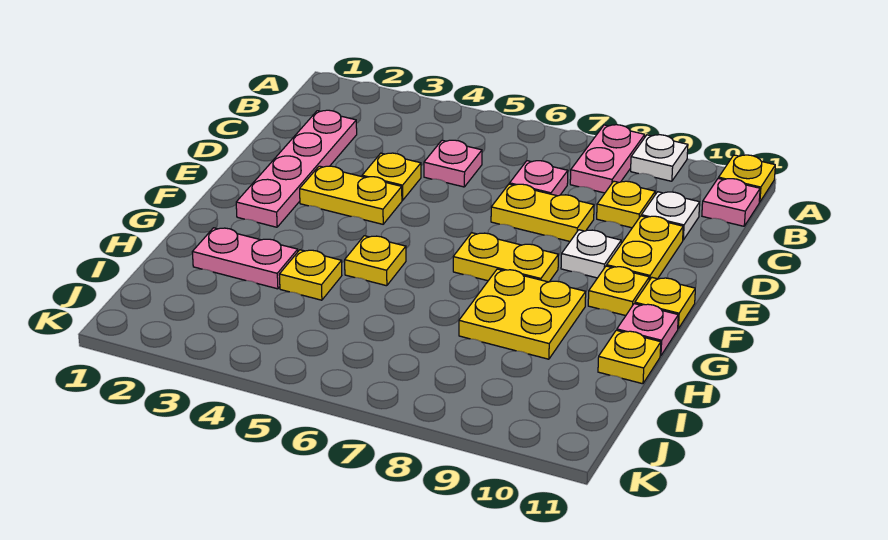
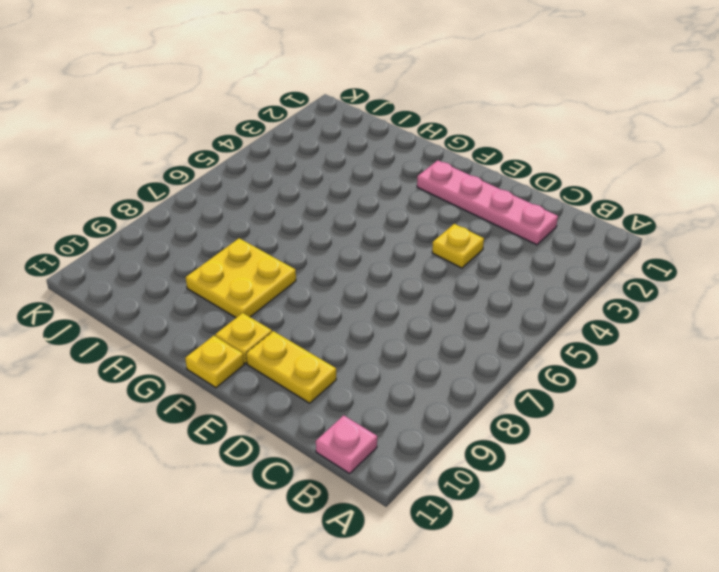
none -> pink 1x2 plate [570,125,645,193]
none -> white 1x1 plate [631,135,688,181]
none -> yellow 1x1 plate [719,155,775,202]

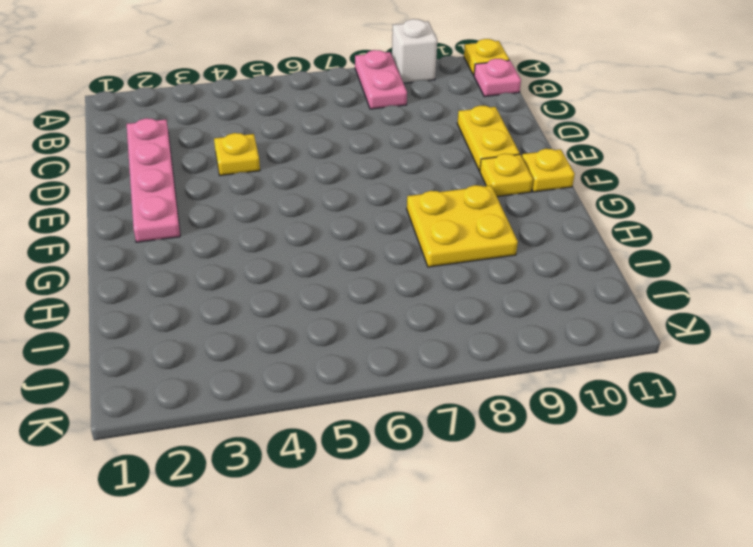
white 1x1 brick [392,19,437,83] -> white 1x1 plate [631,135,688,181]
none -> pink 1x1 plate [424,140,482,187]
none -> pink 1x1 plate [510,161,568,196]
none -> yellow 1x1 plate [597,181,655,228]

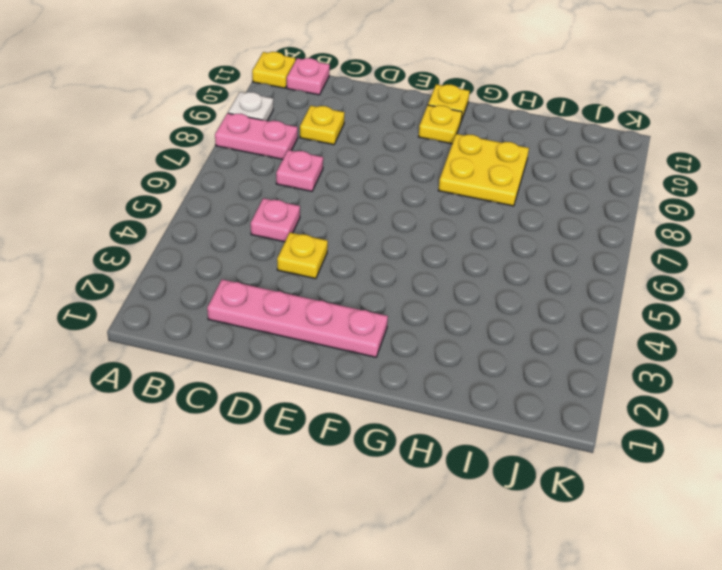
none -> white 1x1 plate [641,192,700,240]
none -> yellow 1x2 plate [491,184,594,241]
none -> yellow 1x2 plate [607,216,683,280]

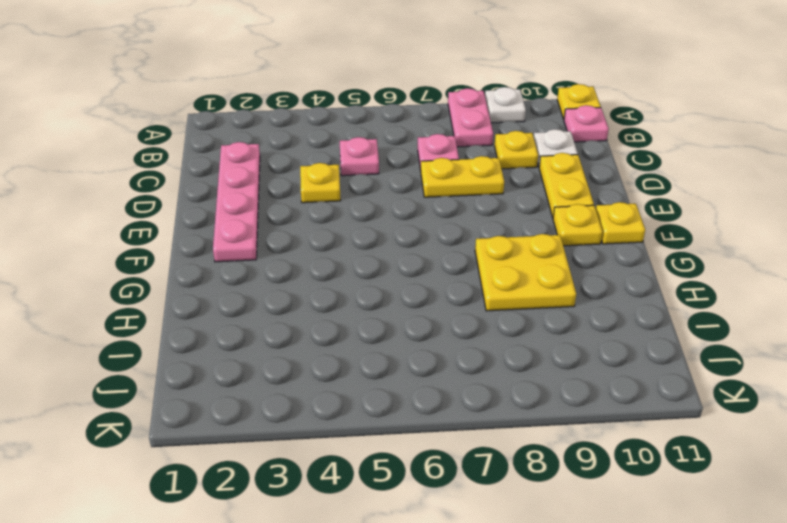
none -> yellow 1x2 plate [300,166,402,224]
none -> white 1x1 plate [561,230,621,278]
none -> yellow 1x2 plate [453,233,558,282]

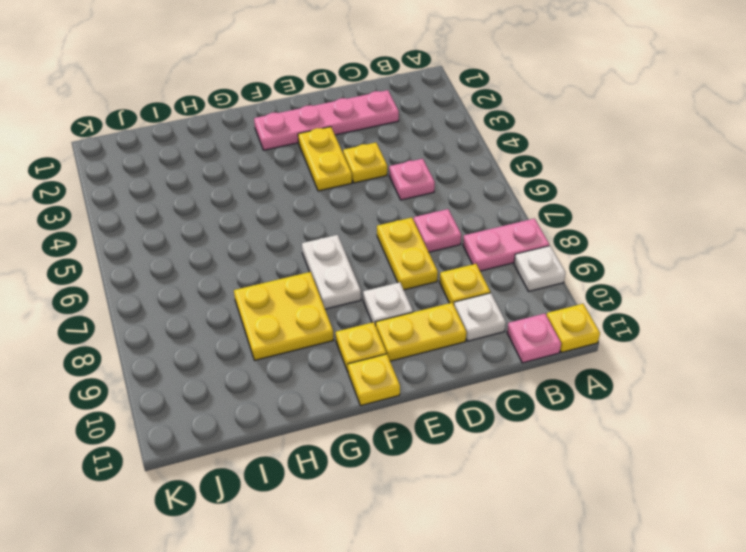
white 1x2 plate [302,235,361,309] -> yellow 1x2 plate [453,233,558,282]
none -> yellow 1x1 plate [345,236,406,286]
none -> pink 1x1 plate [617,304,678,356]
none -> pink 1x2 plate [192,228,298,289]

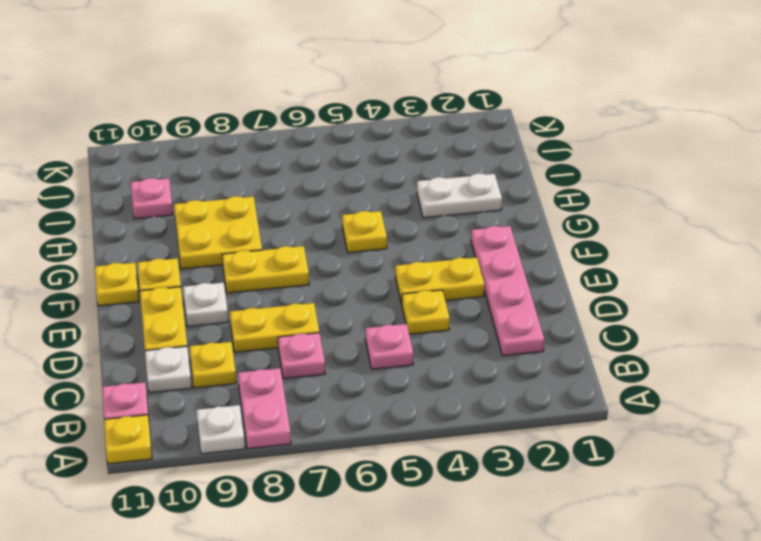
white 1x2 plate [417,173,502,218] -> pink 1x2 plate [192,228,298,289]
pink 1x1 plate [131,178,173,219] -> pink 1x1 plate moved to [617,304,678,356]
none -> yellow 1x1 plate [279,250,342,300]
none -> yellow 1x1 plate [598,330,661,384]

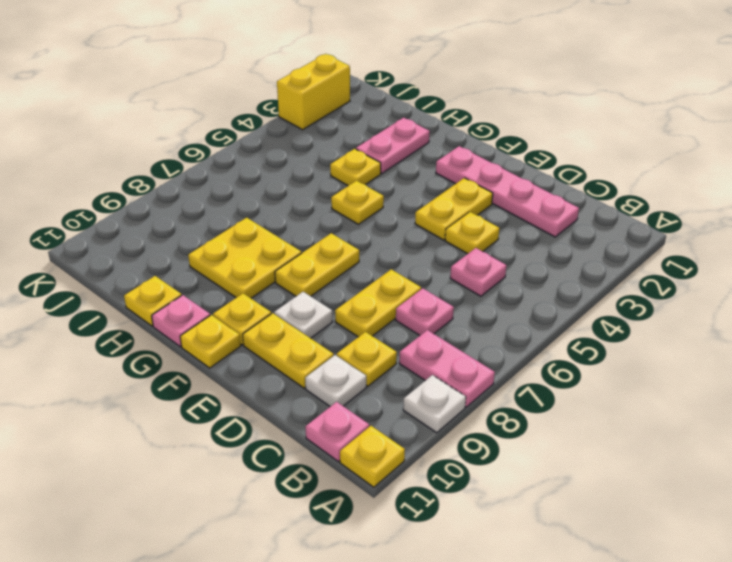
yellow 1x2 brick [277,54,350,130] -> none

